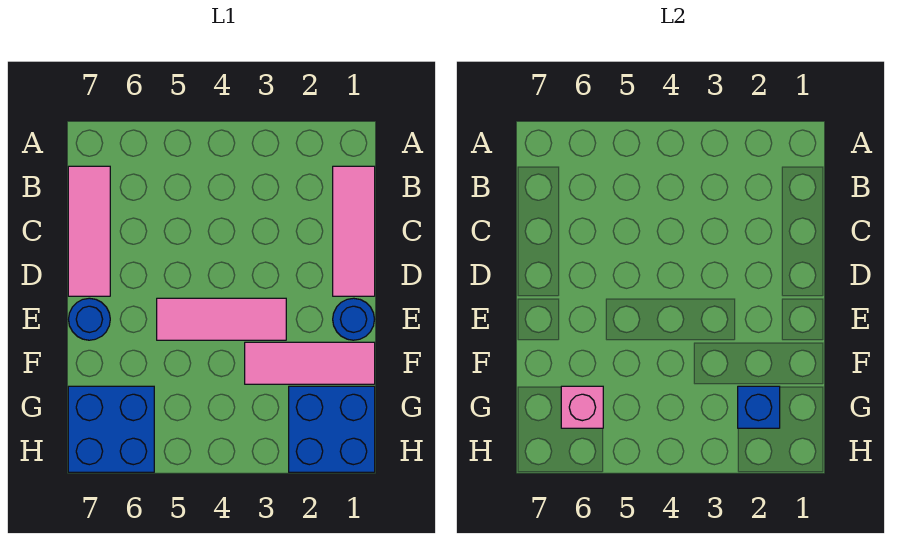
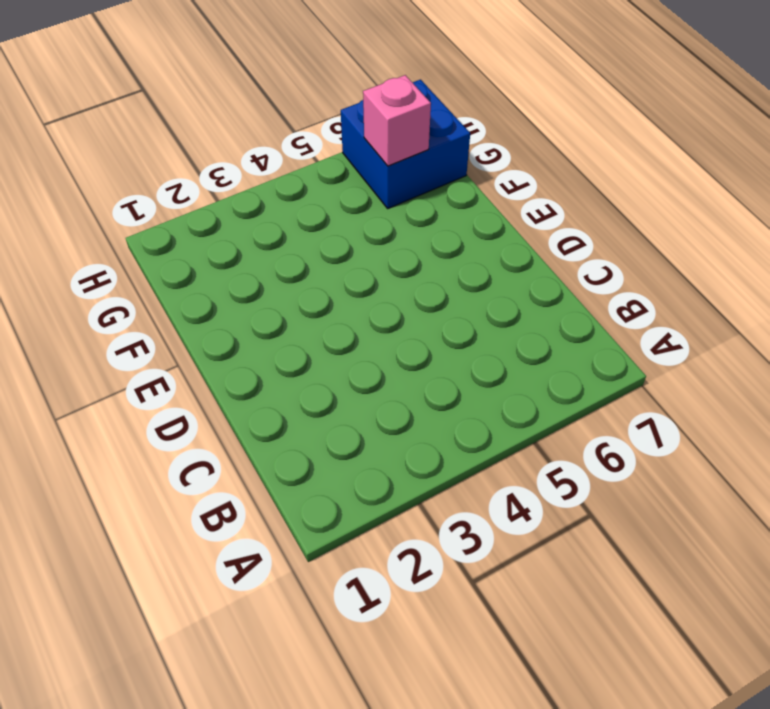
none -> pink 1x3 tile [333,166,375,296]
none -> pink 1x3 tile [68,166,110,296]

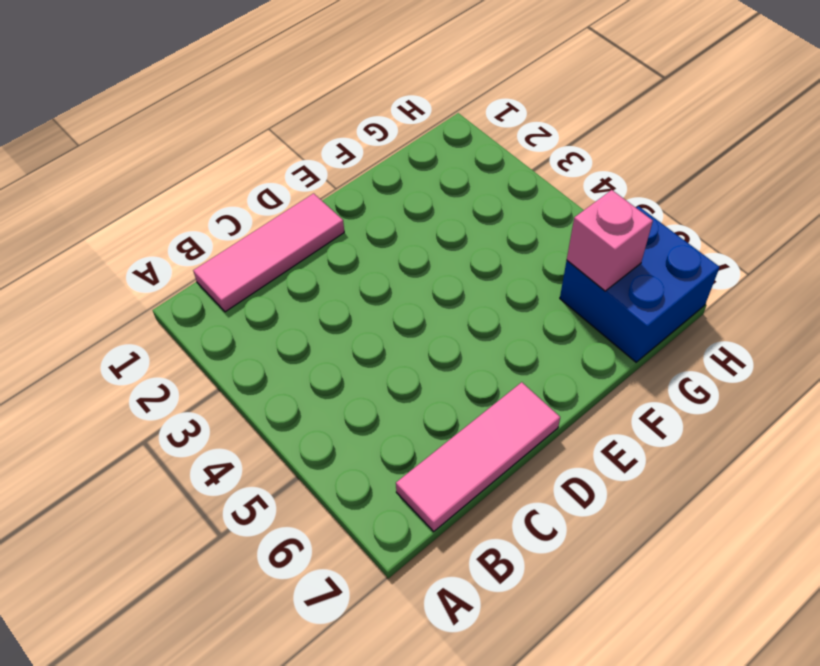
none -> blue 1x1 round brick [333,298,375,340]
none -> pink 1x3 tile [157,298,286,340]

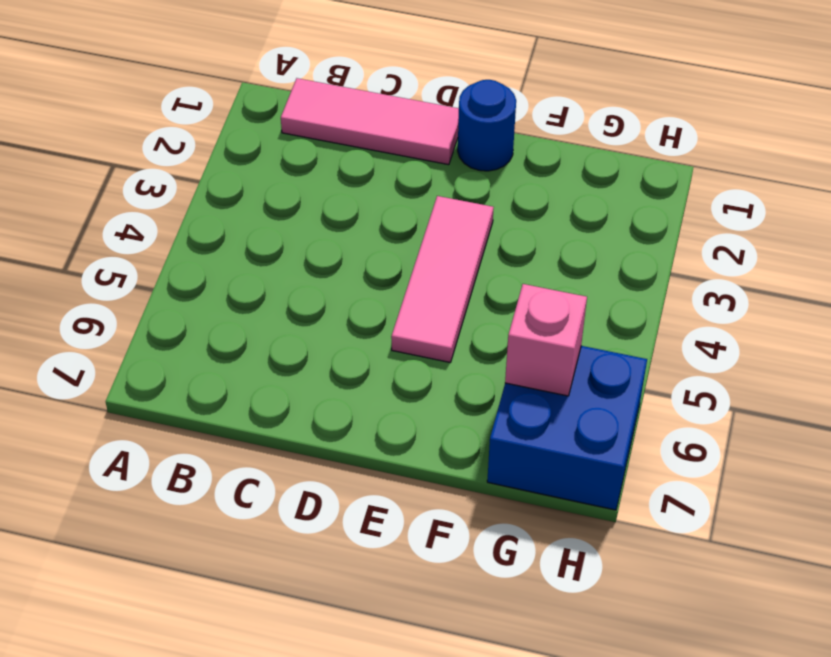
none -> pink 1x3 tile [68,166,110,296]
none -> blue 1x1 round brick [68,298,110,340]

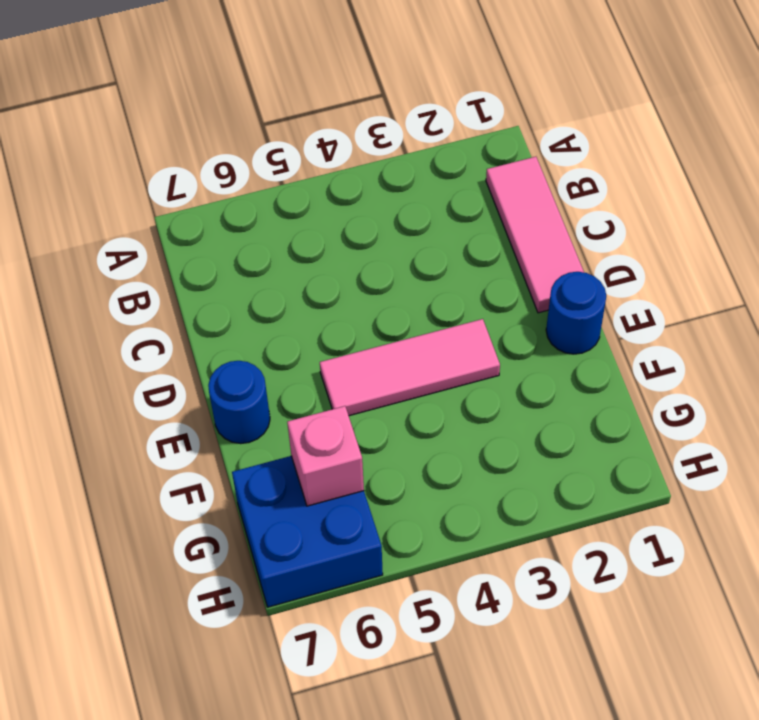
none -> pink 1x3 tile [68,166,110,296]
none -> pink 1x3 tile [245,342,375,384]

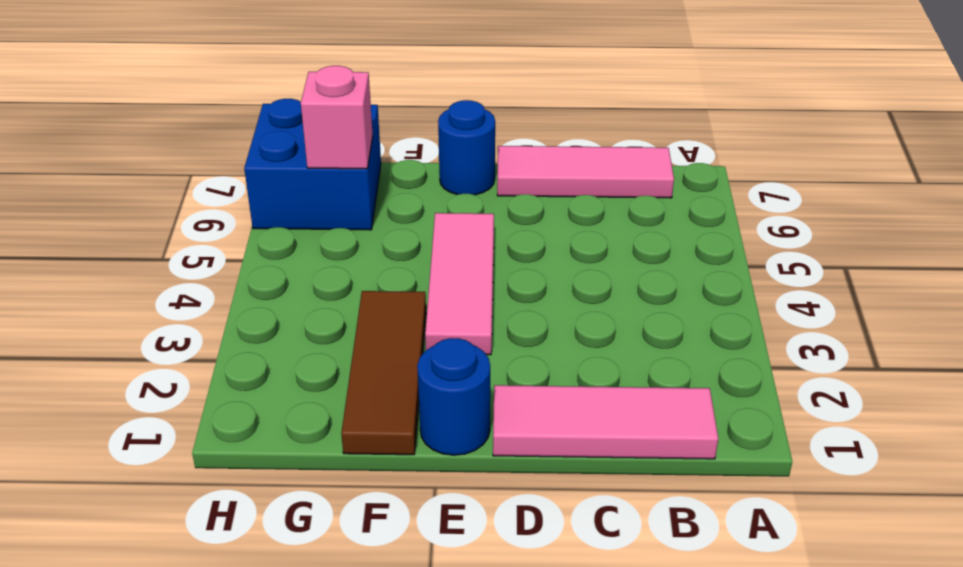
brown 1x3 tile [341,291,426,455] -> pink 1x3 tile [245,342,375,384]
none -> blue 2x2 brick [289,386,375,472]
none -> blue 1x1 brick [738,386,780,428]

